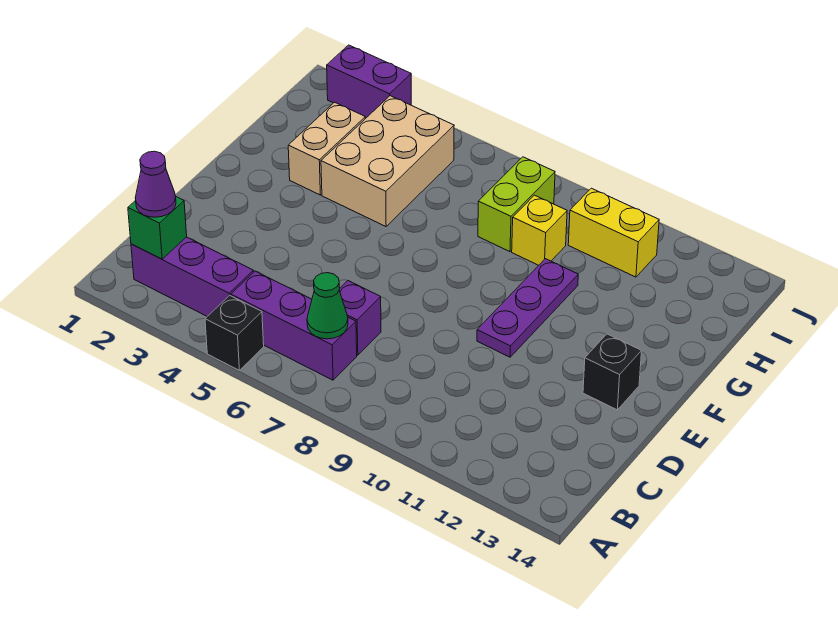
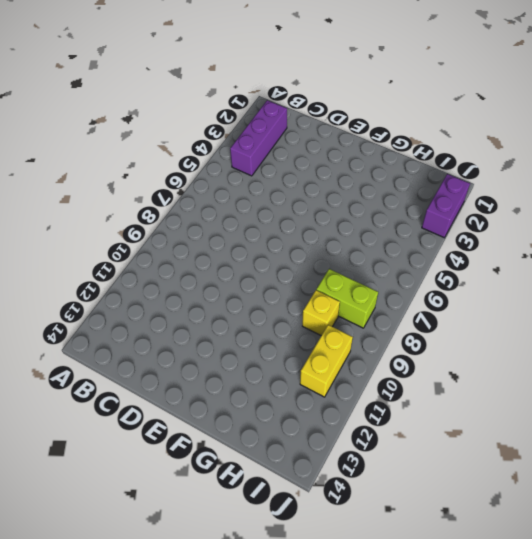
none -> black 1x1 brick [205,295,264,370]
none -> purple 1x3 brick [231,271,357,380]
none -> purple 1x1 brick [339,281,381,355]

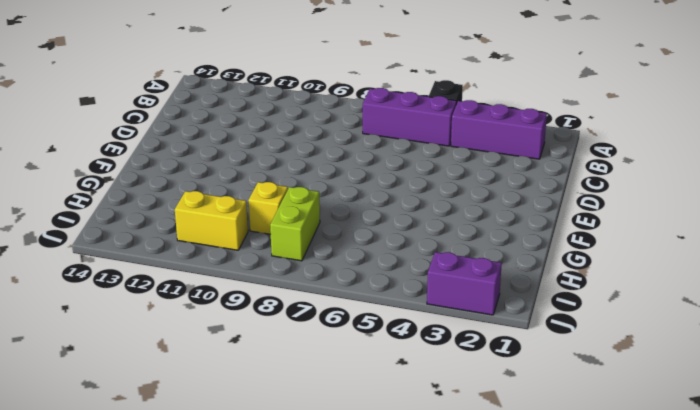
none -> purple 1x1 brick [339,281,381,355]
none -> purple 1x3 plate [477,259,578,357]
none -> black 1x1 brick [583,334,642,410]

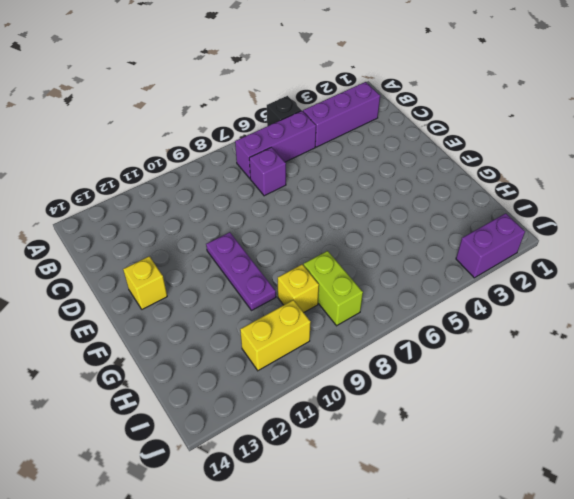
yellow 1x1 brick [123,256,167,309] -> black 1x1 brick [583,334,642,410]
none -> tan 1x2 brick [288,102,365,195]
none -> tan 2x3 brick [321,96,454,226]
none -> green 1x1 brick [128,197,187,259]

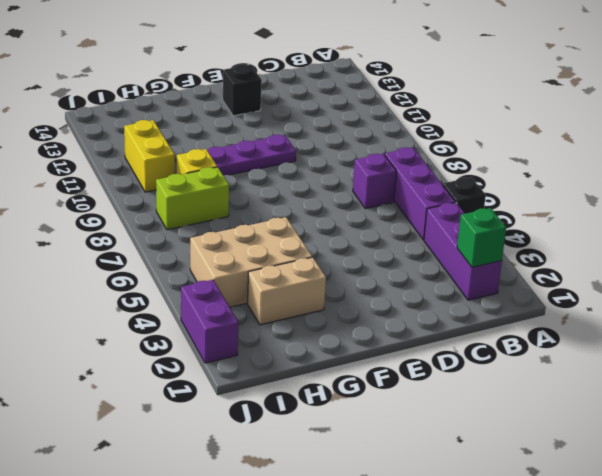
none -> green 1x1 cone [307,273,348,339]
none -> purple 1x1 cone [135,151,176,217]

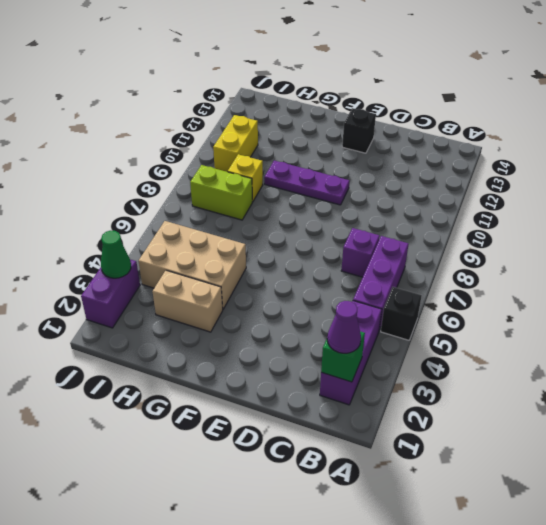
green 1x1 cone [101,231,131,278] -> green 1x1 cone moved to [307,273,348,339]

